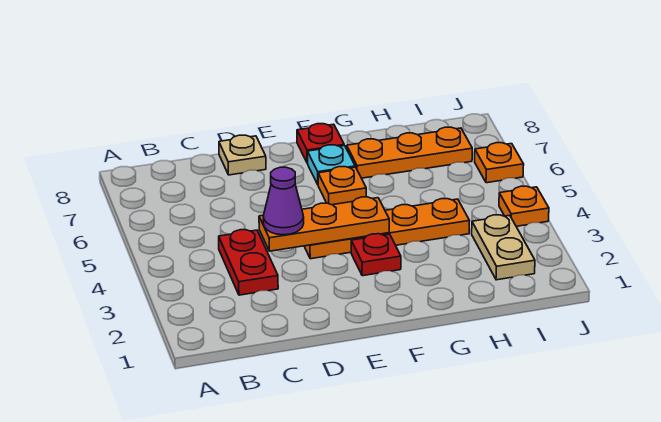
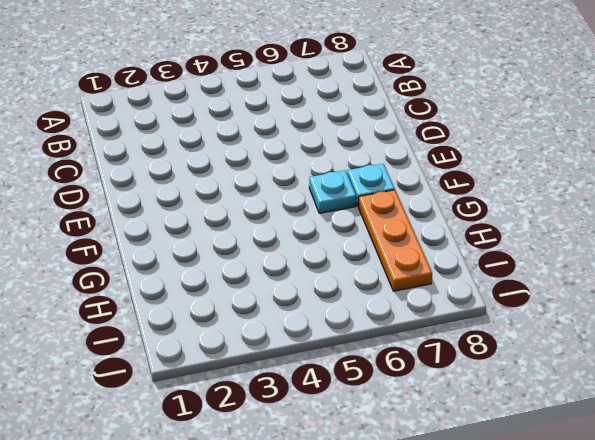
cyan 1x1 plate [309,170,356,213] -> orange 1x1 plate [318,167,366,205]
none -> red 1x2 plate [219,230,278,295]
none -> tan 1x1 plate [219,135,266,175]
none -> orange 1x4 plate [304,199,469,259]

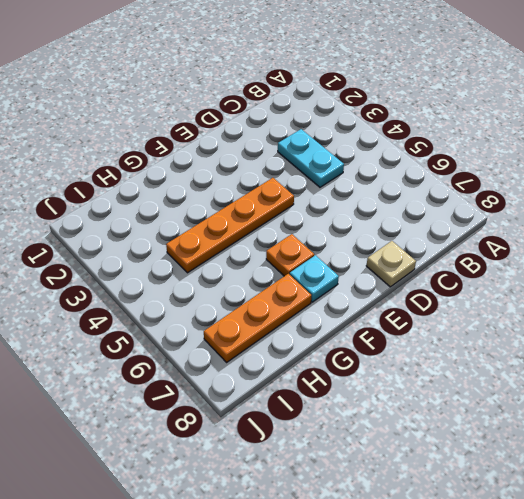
cyan 1x2 plate [278,129,344,187] -> red 1x2 plate [219,230,278,295]
none -> red 1x1 plate [351,234,401,276]
none -> red 1x1 plate [297,124,344,163]
none -> tan 1x2 plate [472,215,535,280]

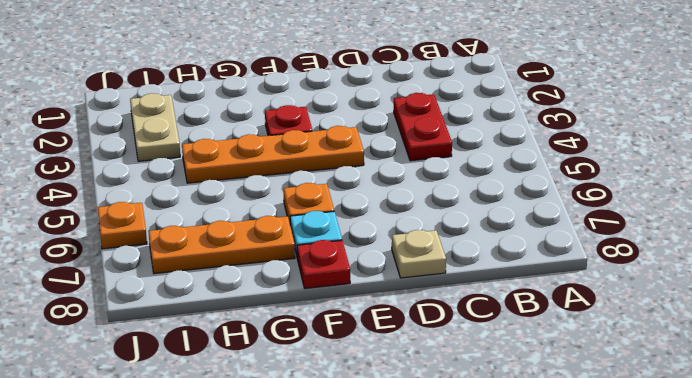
none -> orange 1x1 plate [499,186,549,226]
none -> orange 1x3 plate [259,197,389,251]
none -> purple 1x1 cone [263,167,304,235]

